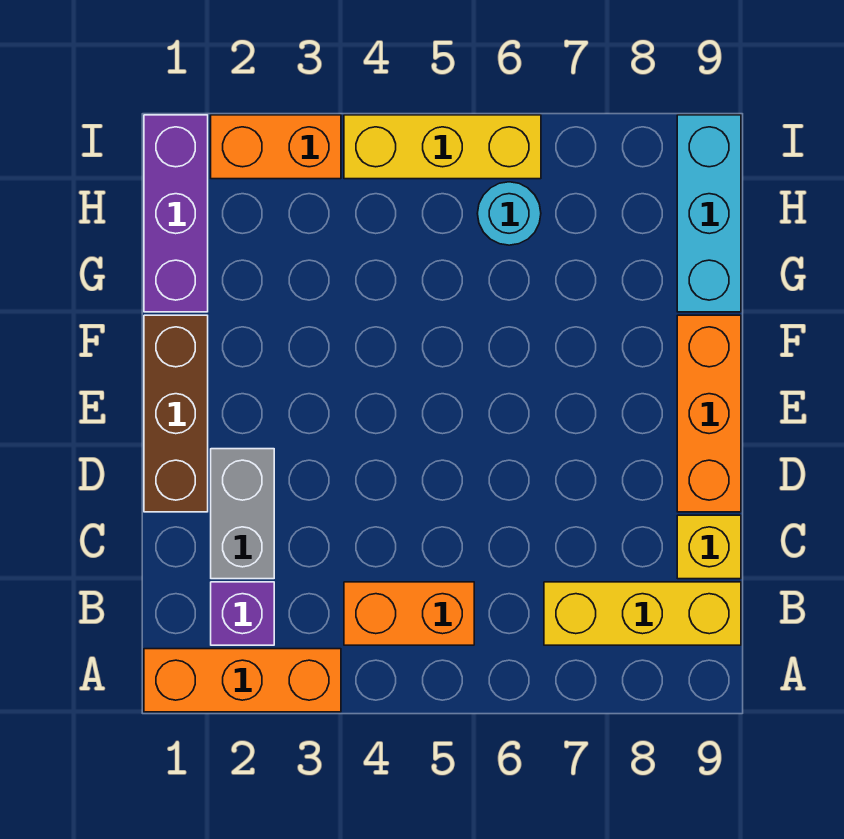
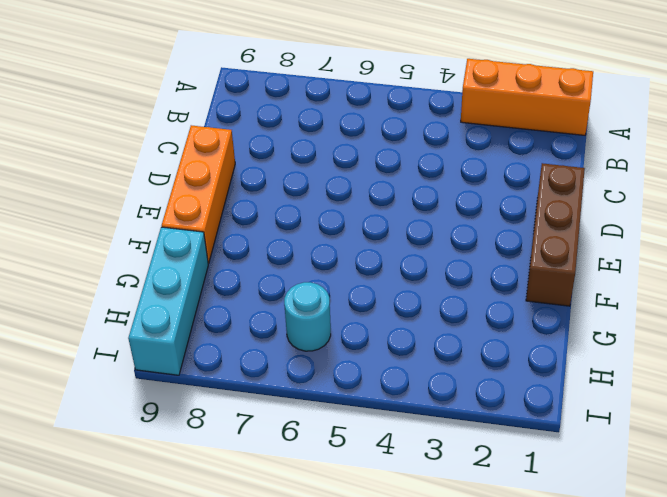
none -> purple 1x1 brick [211,582,274,645]
none -> orange 1x2 brick [344,582,474,645]
none -> yellow 1x3 brick [544,582,741,645]

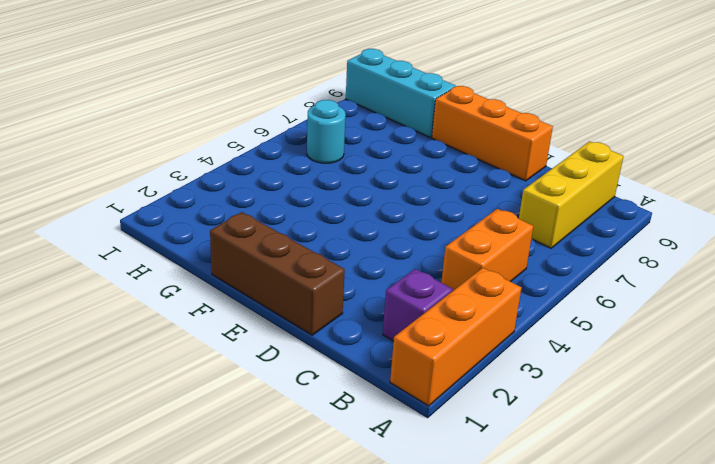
none -> grey 1x2 brick [211,449,274,579]
none -> yellow 1x1 brick [677,515,741,579]
none -> purple 1x3 brick [144,115,208,312]

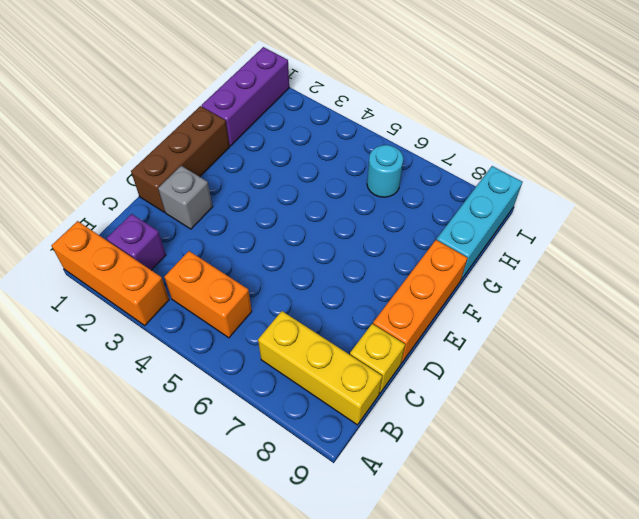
grey 1x1 brick [158,166,213,229] -> grey 1x2 brick [211,449,274,579]
none -> orange 1x2 brick [211,115,341,179]
none -> yellow 1x3 brick [344,115,541,179]

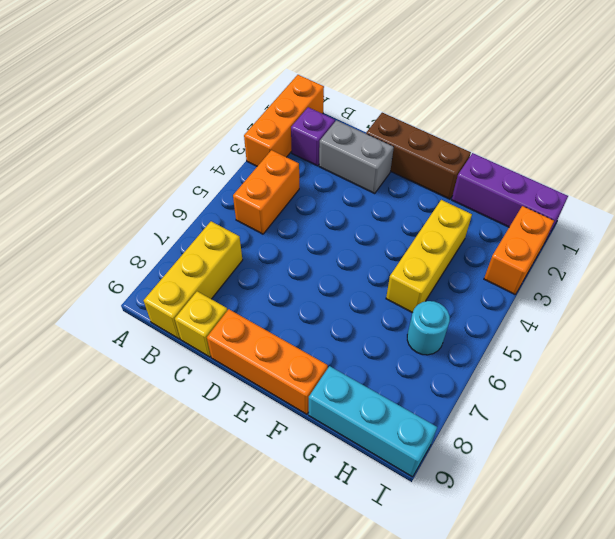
yellow 1x3 brick [386,200,472,313] -> yellow 1x3 brick moved to [344,115,541,179]

